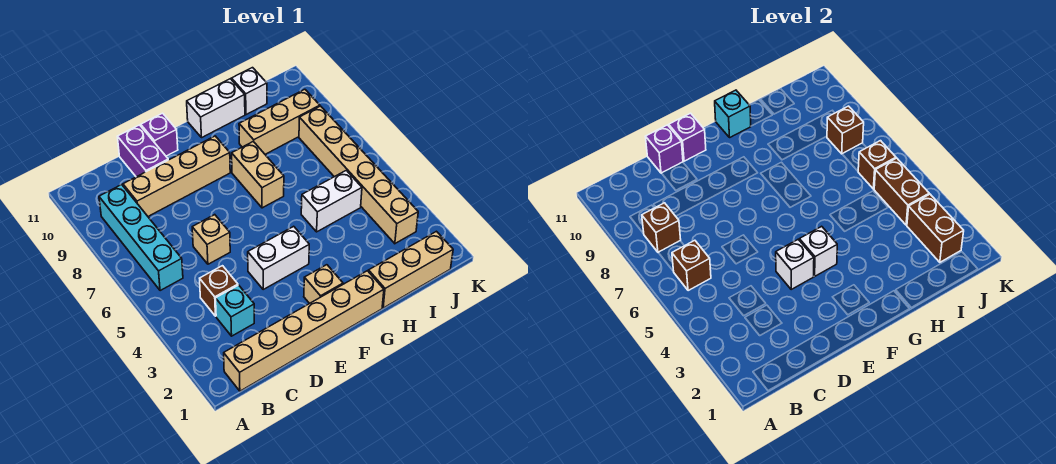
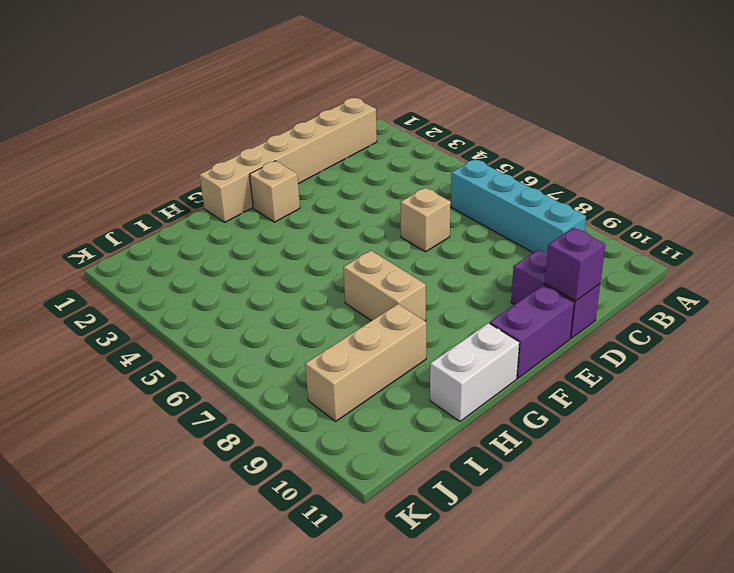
purple 1x2 brick [490,285,574,378] -> purple 1x1 brick [141,113,178,156]
none -> cyan 1x1 brick [216,285,254,336]
none -> brown 1x1 brick [200,266,238,316]
none -> tan 1x4 brick [123,136,230,216]

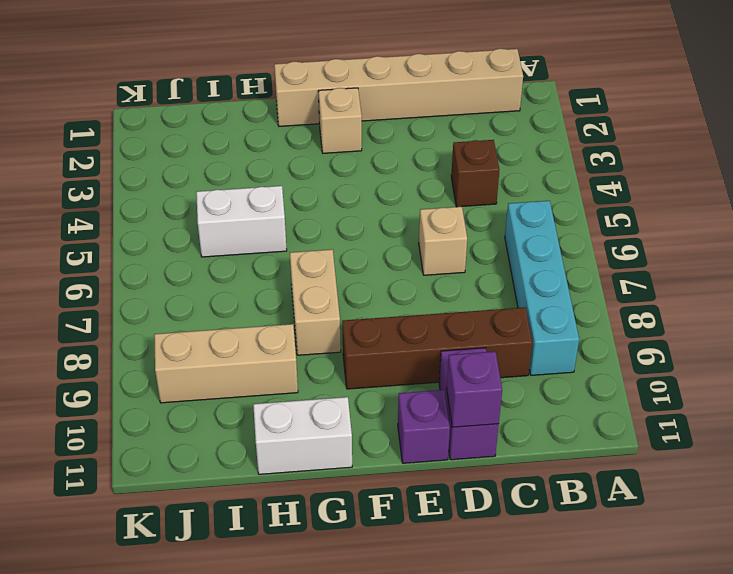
brown 1x4 brick [342,307,532,389] -> tan 1x4 brick [123,136,230,216]
none -> cyan 1x1 brick [216,285,254,336]
none -> white 1x2 brick [248,226,309,289]
none -> tan 1x3 brick [368,231,453,308]

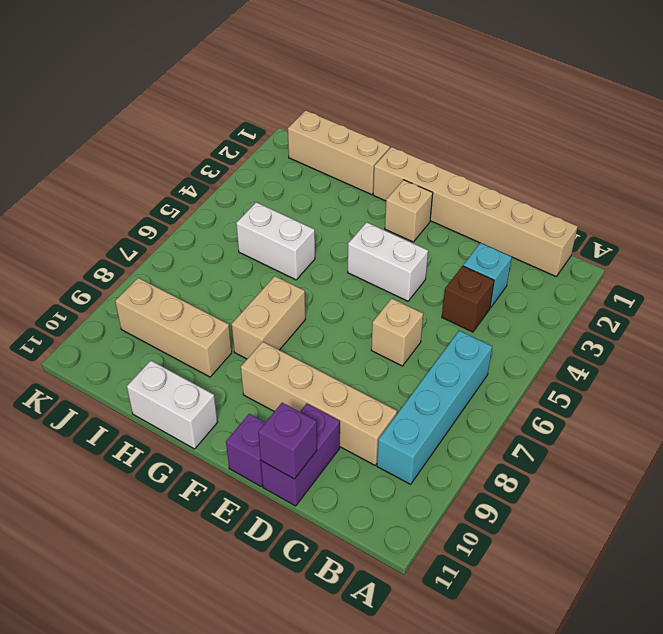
none -> white 1x1 brick [232,68,267,115]
none -> tan 1x6 brick [299,106,418,244]
none -> brown 1x1 brick [672,240,711,291]

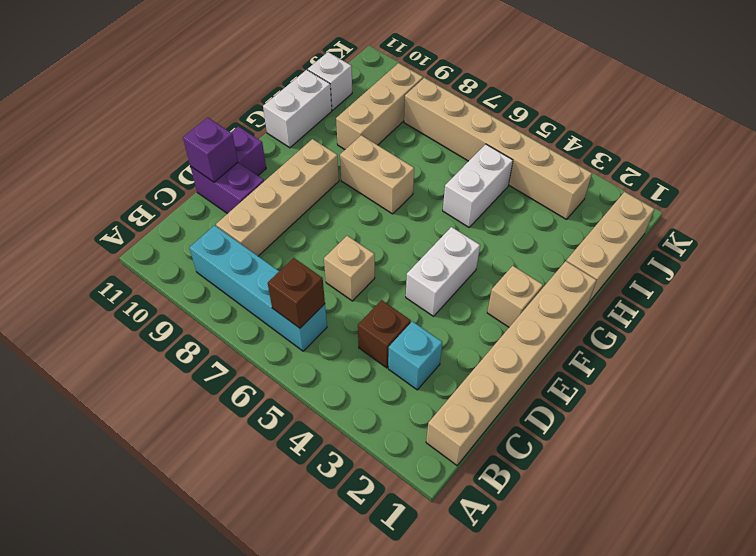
none -> brown 1x1 brick [642,203,681,252]
none -> white 1x1 brick [776,239,814,289]
none -> purple 1x1 brick [669,113,706,161]

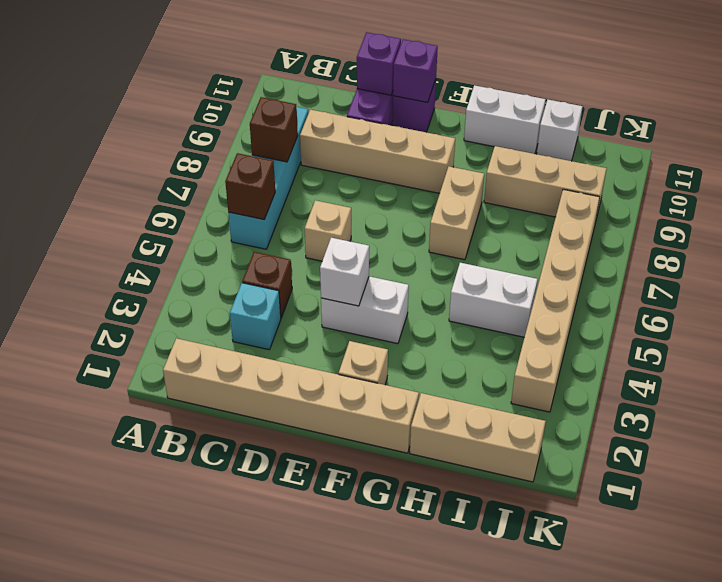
none -> white 1x1 brick [799,226,837,276]
none -> cyan 1x1 brick [715,90,751,137]
none -> brown 1x2 brick [907,194,964,262]

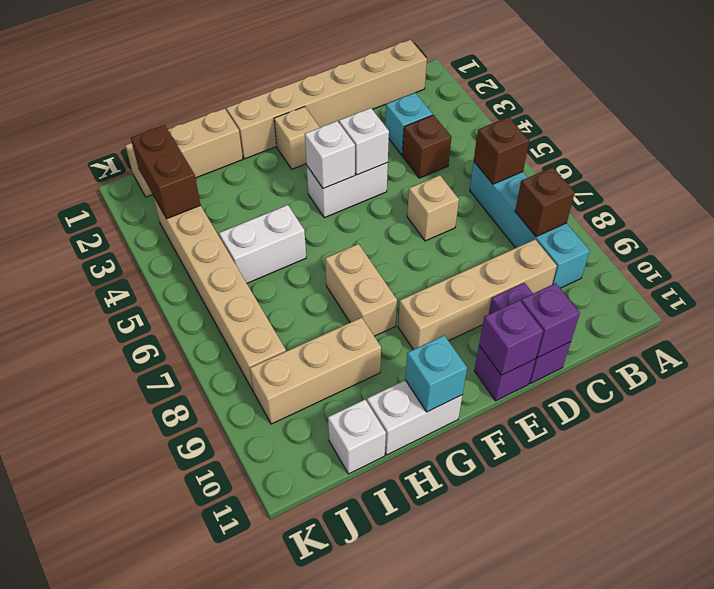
none -> brown 1x2 brick [874,158,929,225]
none -> brown 1x1 brick [858,141,896,189]
none -> brown 1x1 brick [827,106,864,154]

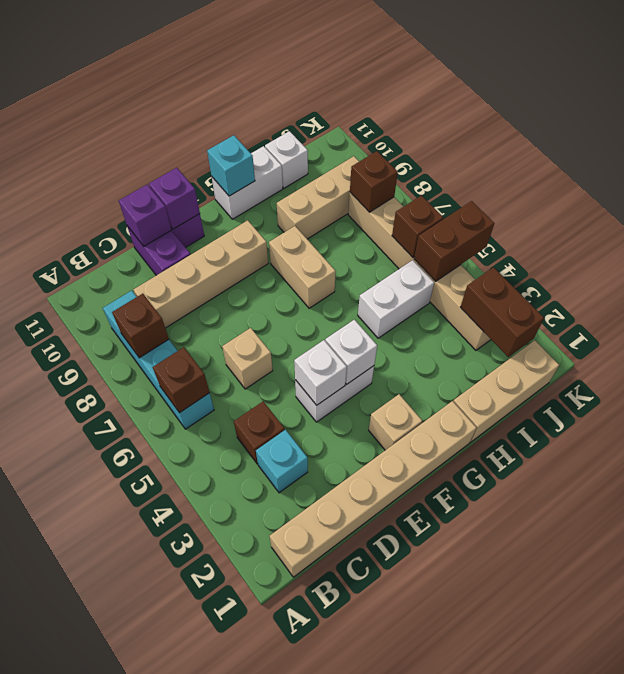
brown 1x2 brick [414,201,494,281] -> brown 1x2 brick turned to [874,158,929,225]

